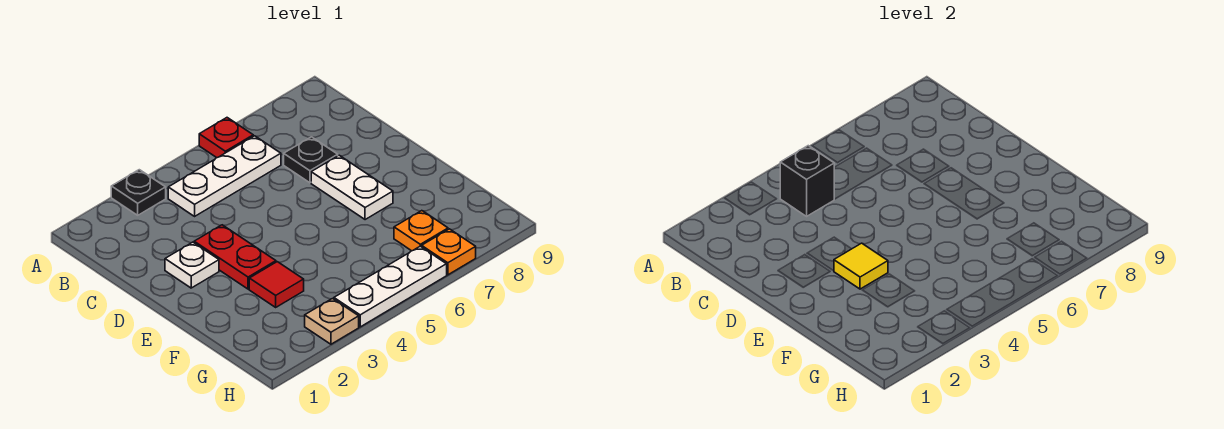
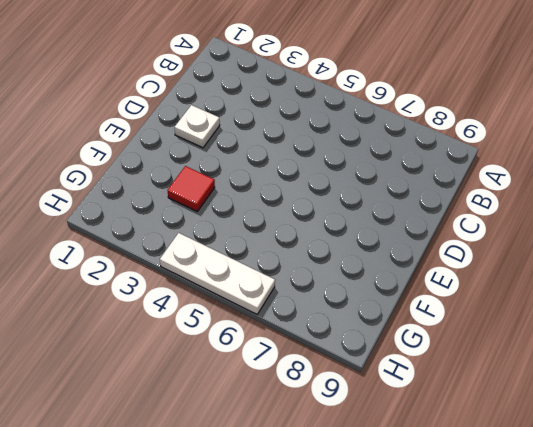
none -> black 1x1 plate [111,170,166,215]
none -> red 1x1 plate [199,118,253,158]
none -> white 1x3 plate [168,136,281,216]

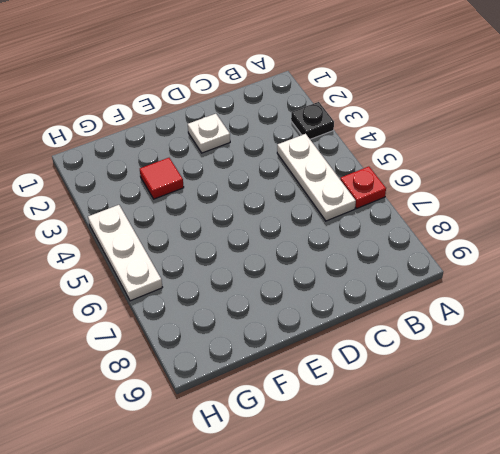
none -> black 1x1 plate [284,137,338,183]
none -> red 1x2 plate [194,225,276,289]
none -> white 1x2 plate [311,155,393,220]

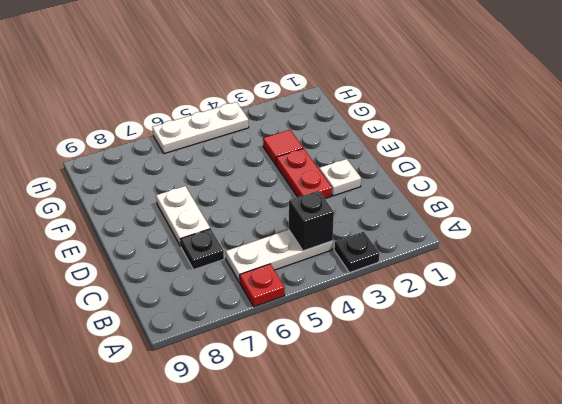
none -> orange 1x1 plate [394,211,448,251]
none -> tan 1x1 plate [305,299,359,344]
none -> orange 1x1 plate [422,229,476,275]

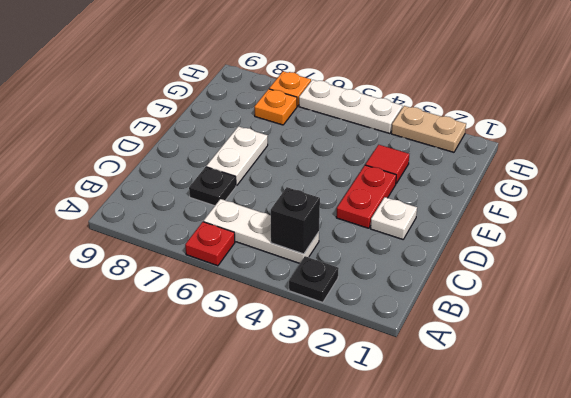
tan 1x2 plate [391,106,466,152] -> tan 1x1 plate [305,299,359,344]
none -> yellow 1x1 tile [834,243,888,289]

